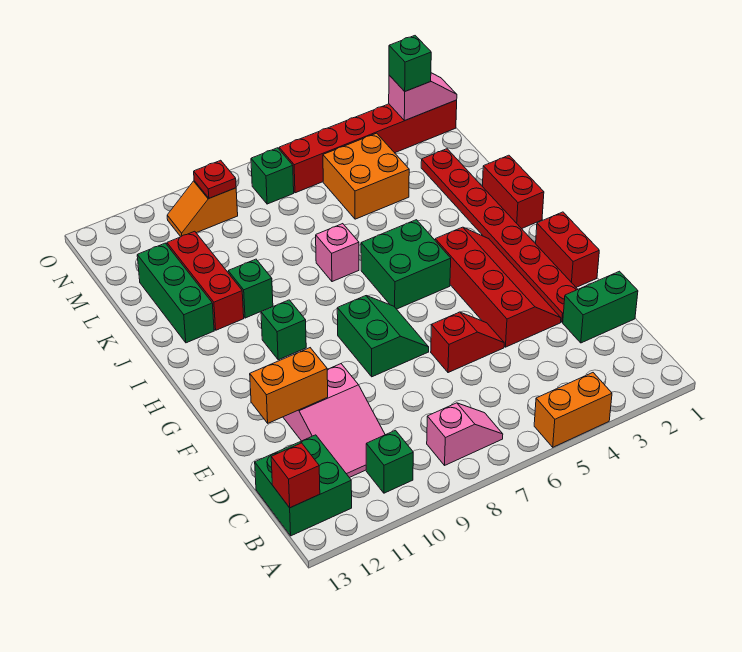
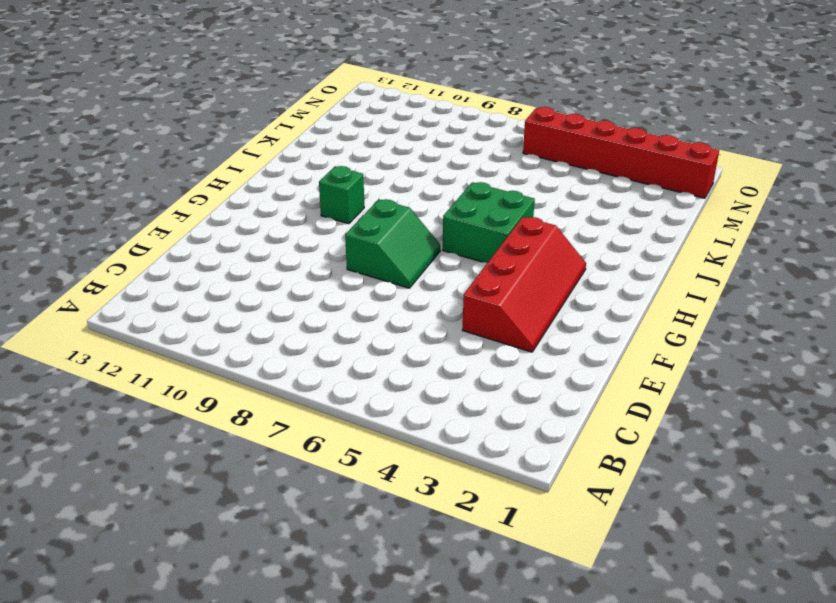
none -> orange 1x2 brick [534,373,612,447]
none -> pink 1x2 slope [427,403,503,465]
none -> green 1x1 brick [366,430,413,493]

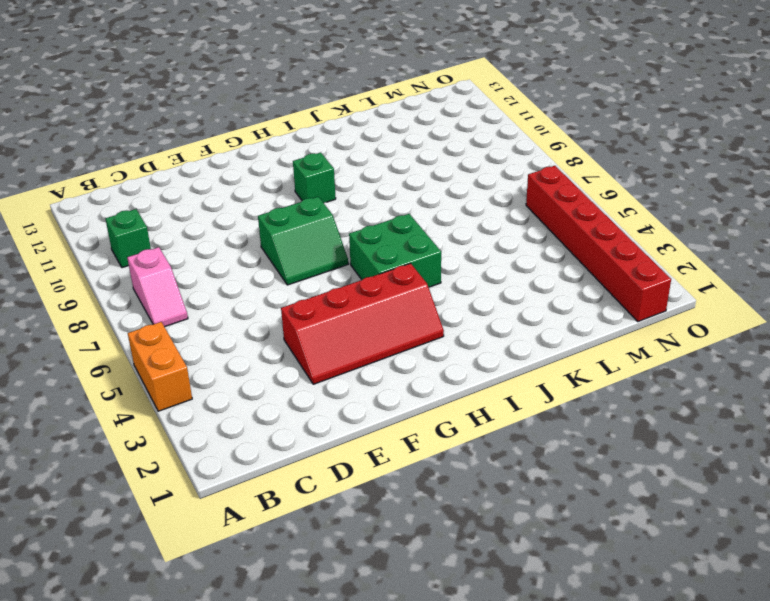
none -> green 2x2 brick [255,435,352,536]
none -> pink 2x3 slope [283,364,385,478]
none -> green 1x2 brick [563,271,638,343]

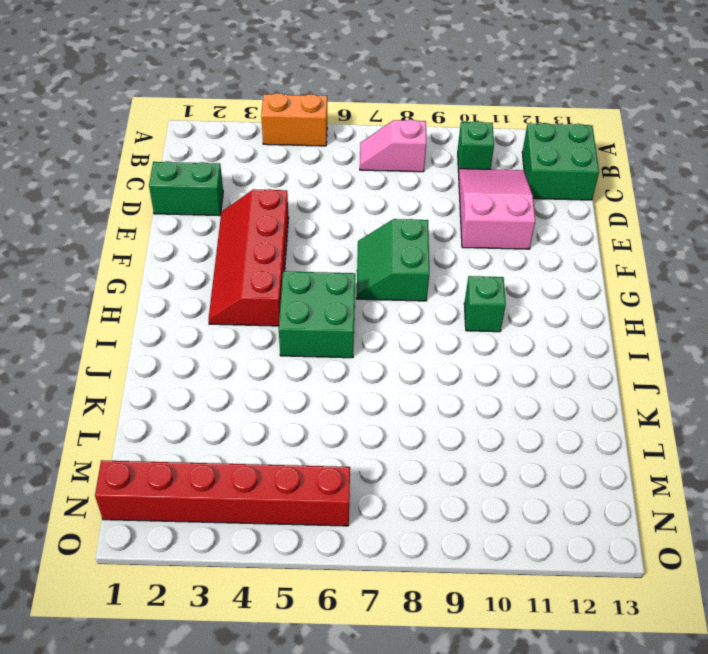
none -> red 1x8 plate [421,149,578,322]
none -> red 1x2 slope [431,312,504,373]
none -> red 1x2 brick [536,212,599,287]

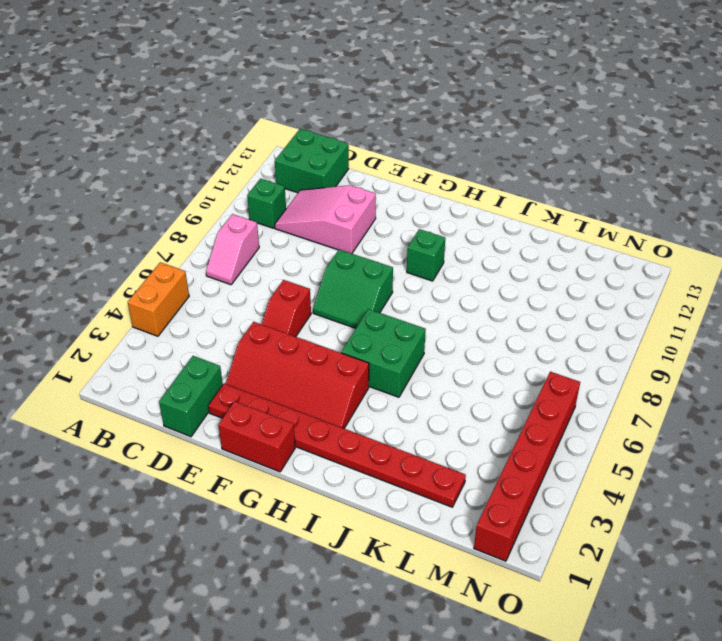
none -> red 1x2 brick [482,155,544,229]
none -> pink 1x1 brick [316,224,359,282]
none -> green 1x1 brick [228,259,273,318]

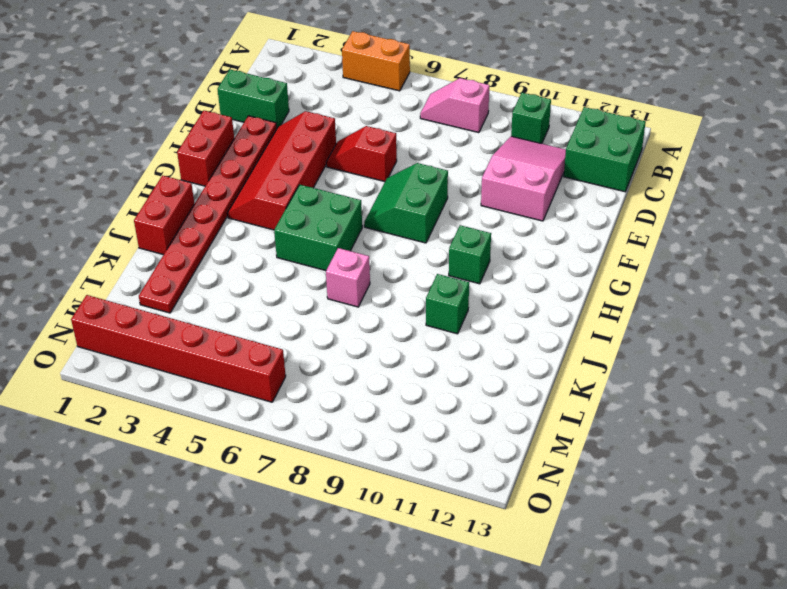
none -> red 1x3 brick [167,231,244,330]
none -> green 1x3 brick [137,243,214,343]
none -> orange 2x2 brick [323,133,409,219]

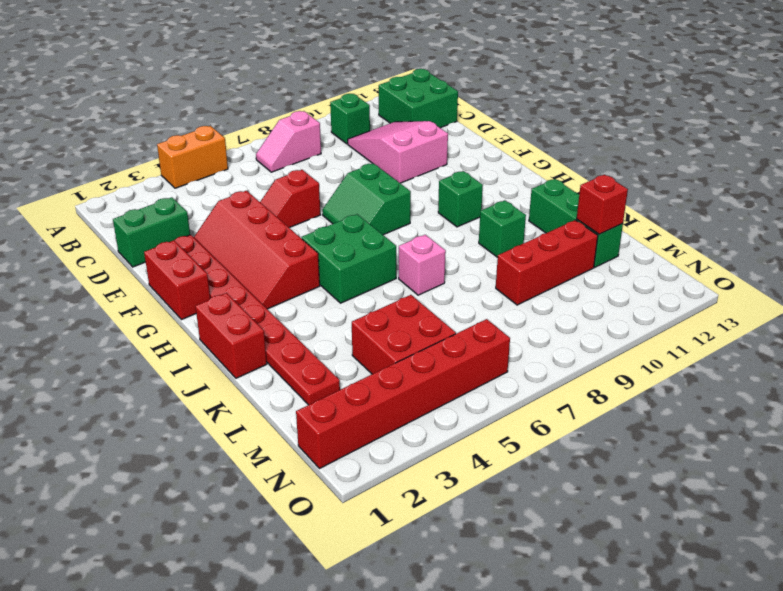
red 2x2 brick [352,295,456,374] -> orange 2x2 brick [323,133,409,219]
red 1x3 brick [496,220,598,305] -> red 1x3 brick turned to [167,231,244,330]
red 1x1 brick [577,175,628,234] -> red 1x1 brick moved to [271,443,320,508]
none -> green 1x1 brick [251,148,294,204]
none -> orange 1x2 slope [167,181,238,237]
none -> orange 1x2 brick [250,348,328,423]

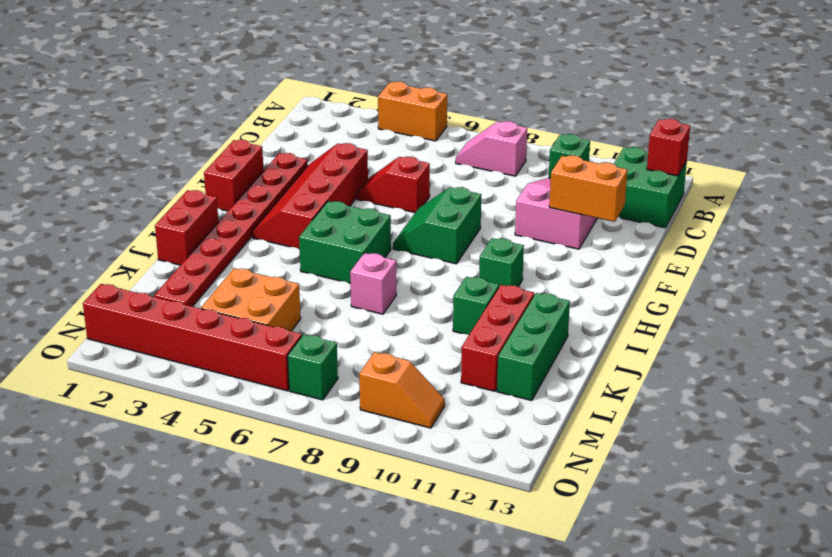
none -> green 1x2 brick [563,271,638,343]
none -> pink 1x2 slope [389,73,457,120]
none -> red 1x1 plate [194,160,236,198]

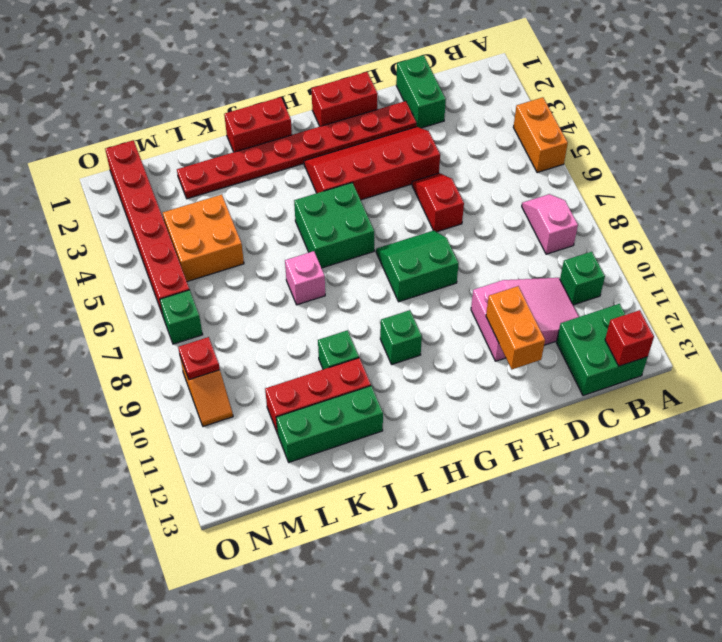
none -> pink 1x2 slope [389,73,457,120]
none -> green 1x1 brick [389,36,431,91]

